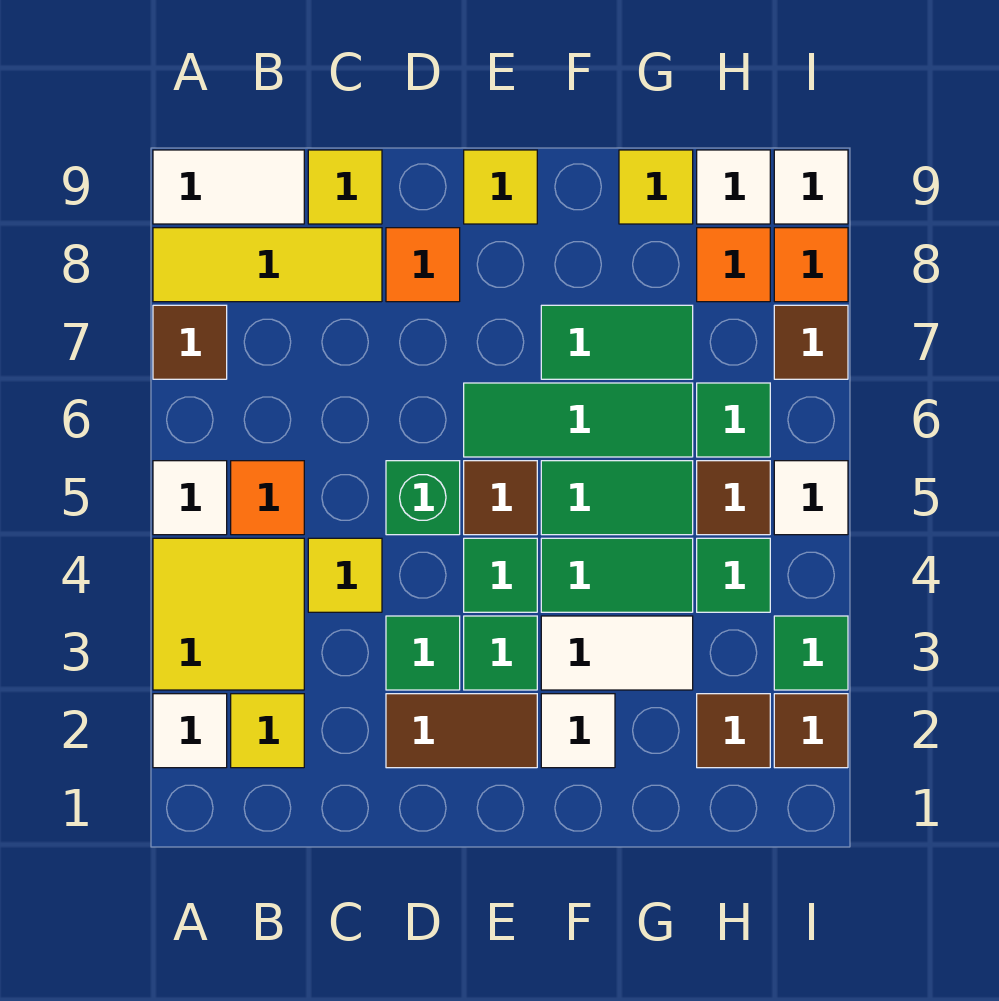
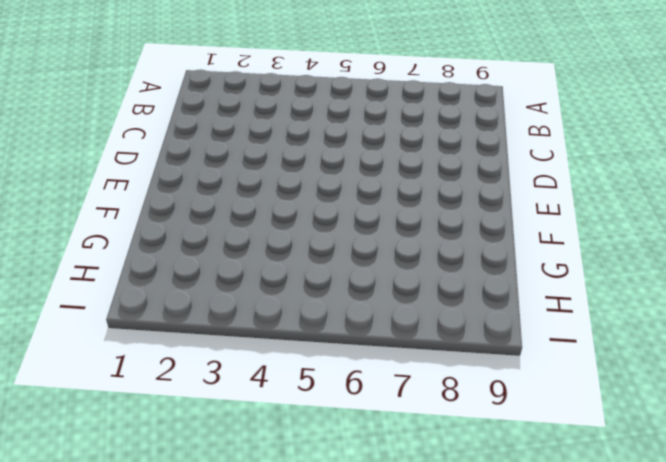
none -> white 1x1 tile [153,694,227,768]
none -> yellow 2x2 tile [153,538,304,690]
none -> white 1x1 tile [153,461,227,535]
none -> brown 1x1 tile [153,305,227,379]

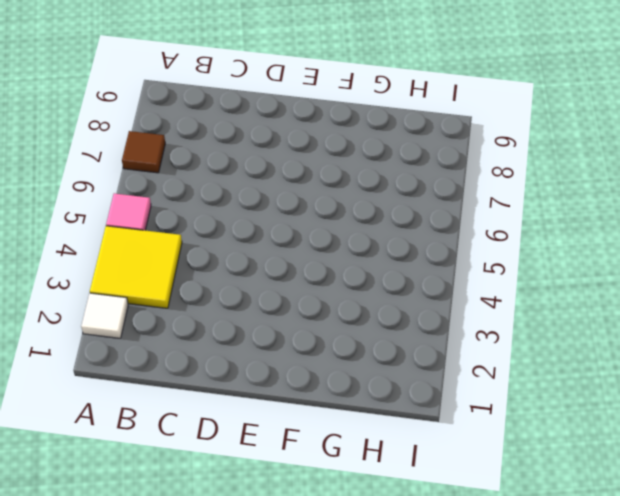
pink 1x1 tile [106,193,151,230] -> white 1x1 tile [153,461,227,535]
none -> yellow 1x3 tile [153,228,382,302]
none -> white 1x2 tile [153,150,304,224]
none -> yellow 1x1 tile [231,694,304,768]
none -> orange 1x1 tile [231,461,304,535]

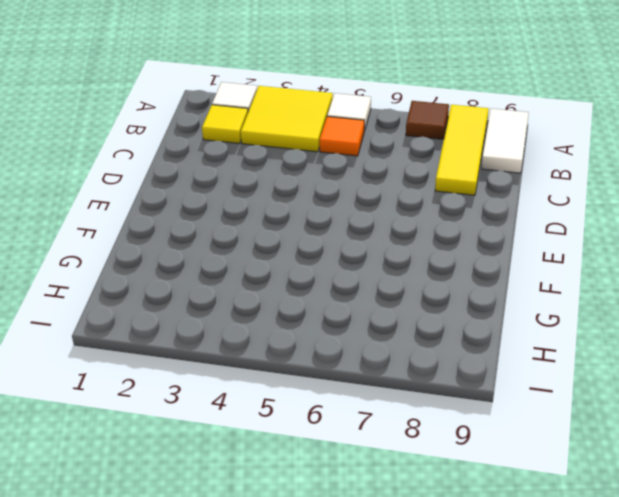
none -> yellow 1x1 tile [308,538,382,612]
none -> yellow 1x1 tile [308,150,382,224]
none -> brown 1x2 tile [386,694,537,768]
none -> green 1x1 tile [386,616,460,690]

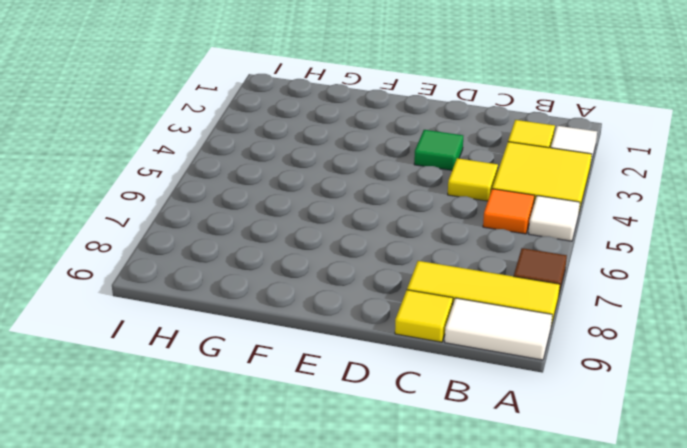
none -> brown 1x2 tile [386,694,537,768]
none -> green 1x1 brick [386,461,460,535]
none -> orange 1x1 tile [386,228,460,302]
none -> green 1x1 tile [464,616,537,690]

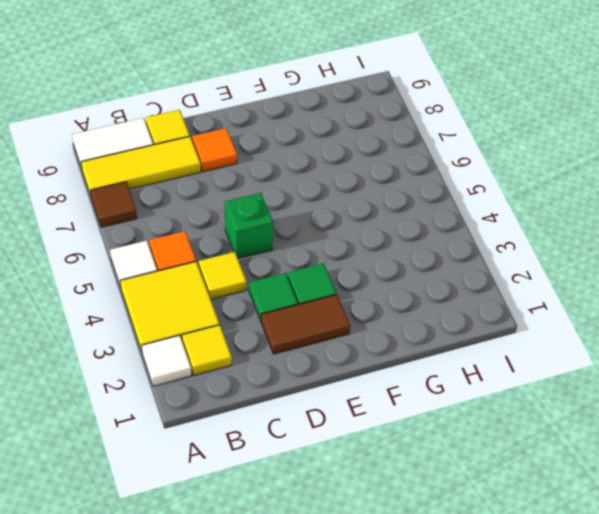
none -> green 1x1 tile [464,538,537,612]
none -> brown 1x1 tile [464,461,537,535]
none -> green 1x3 tile [464,383,693,457]
none -> yellow 1x1 tile [464,150,537,224]

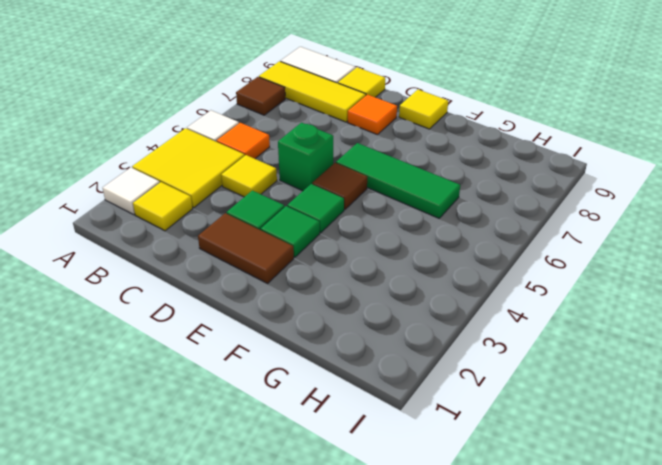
none -> white 1x1 tile [541,694,615,768]
none -> white 1x2 tile [541,616,693,690]
none -> green 1x2 tile [541,538,693,612]
none -> green 1x2 tile [541,461,693,535]

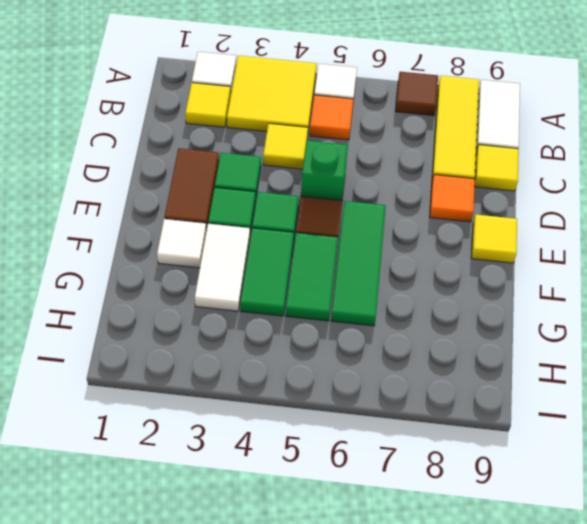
none -> green 1x2 tile [541,305,693,379]
none -> yellow 1x1 tile [619,150,693,224]
none -> brown 1x1 tile [697,694,770,768]
none -> green 1x1 tile [697,538,770,612]

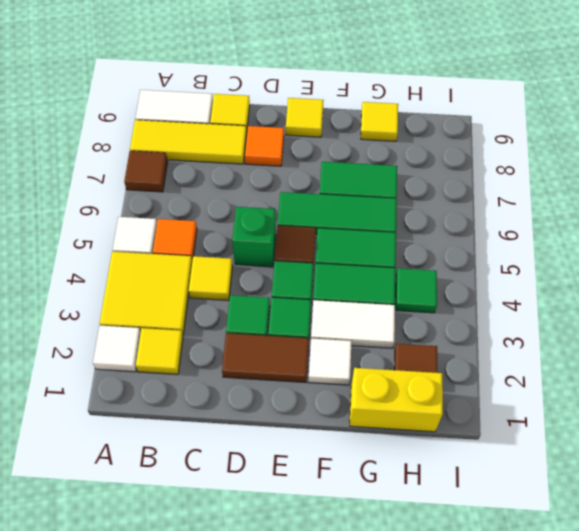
yellow 1x2 brick [350,368,443,432] -> none
none -> brown 1x1 tile [697,461,770,535]
none -> green 1x1 tile [697,383,770,457]
none -> orange 1x1 tile [697,228,770,302]
none -> white 1x1 tile [697,150,770,224]

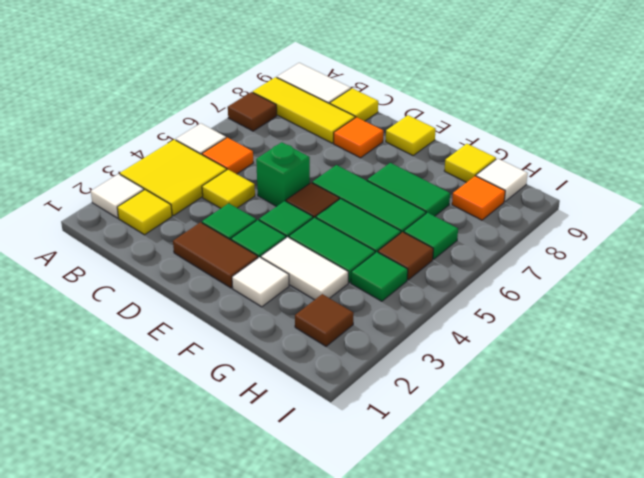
none -> brown 1x1 tile [774,694,848,768]
none -> green 1x1 tile [774,616,848,690]
none -> white 1x1 tile [774,461,848,535]
none -> brown 1x1 tile [774,305,848,379]

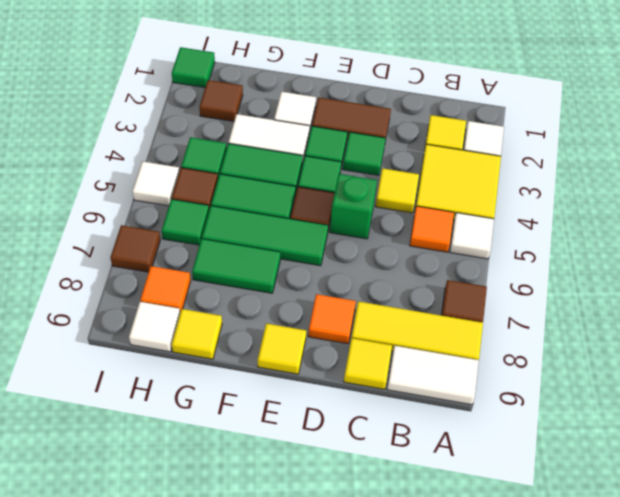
green 1x1 tile [172,47,215,88] -> green 1x1 tile moved to [774,616,848,690]
none -> brown 1x1 tile [774,694,848,768]
none -> orange 1x1 tile [774,228,848,302]
none -> white 1x1 tile [774,150,848,224]

